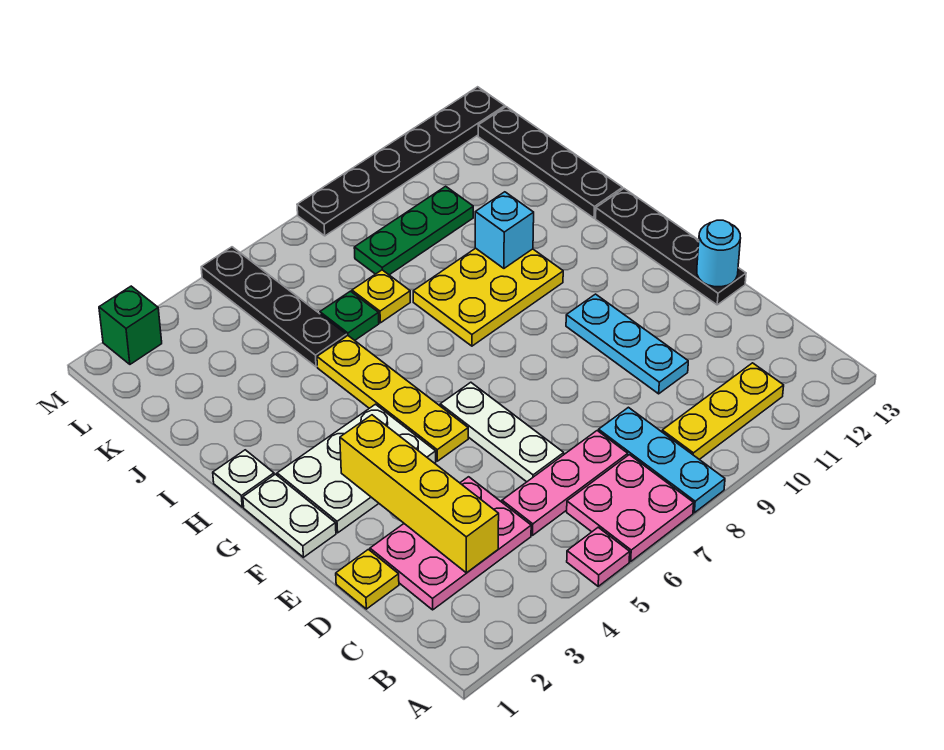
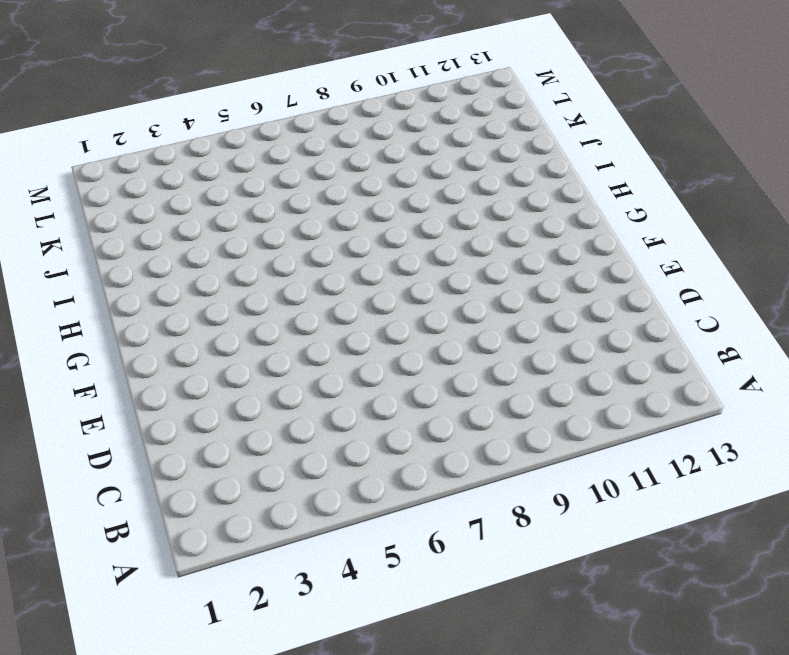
none -> pink 1x1 plate [567,527,630,586]
none -> pink 2x2 plate [567,455,694,561]
none -> cyan 1x3 plate [599,407,725,513]

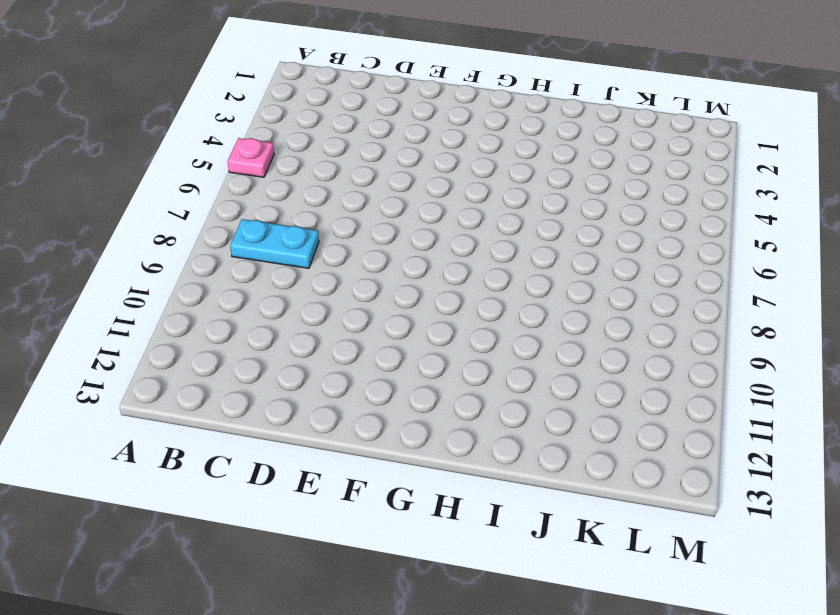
cyan 1x2 plate [230,219,319,268] -> cyan 1x3 plate [599,407,725,513]
none -> pink 2x2 plate [567,455,694,561]
none -> yellow 1x3 plate [662,363,784,459]
none -> pink 2x3 plate [370,477,531,610]

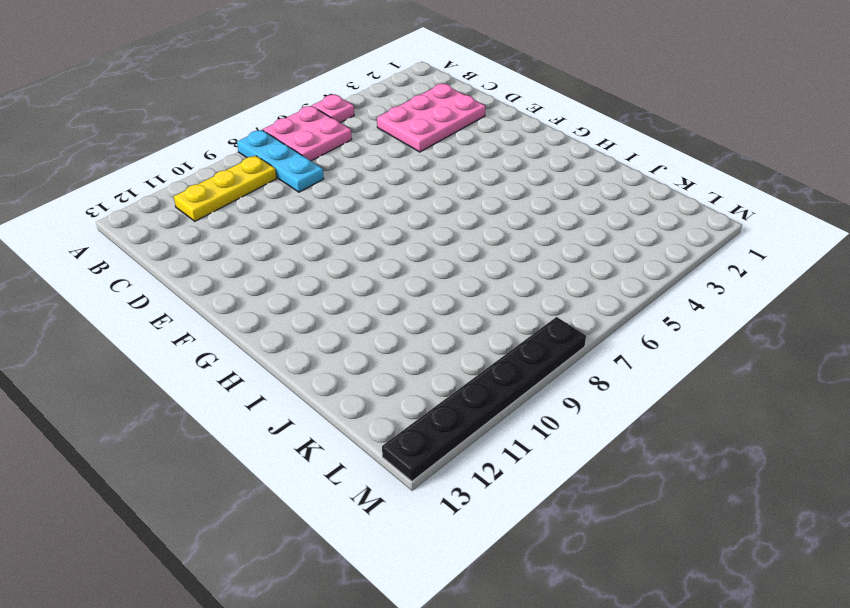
none -> pink 1x3 plate [502,431,628,535]
none -> yellow 1x1 plate [336,549,399,609]
none -> white 1x3 plate [440,382,564,482]

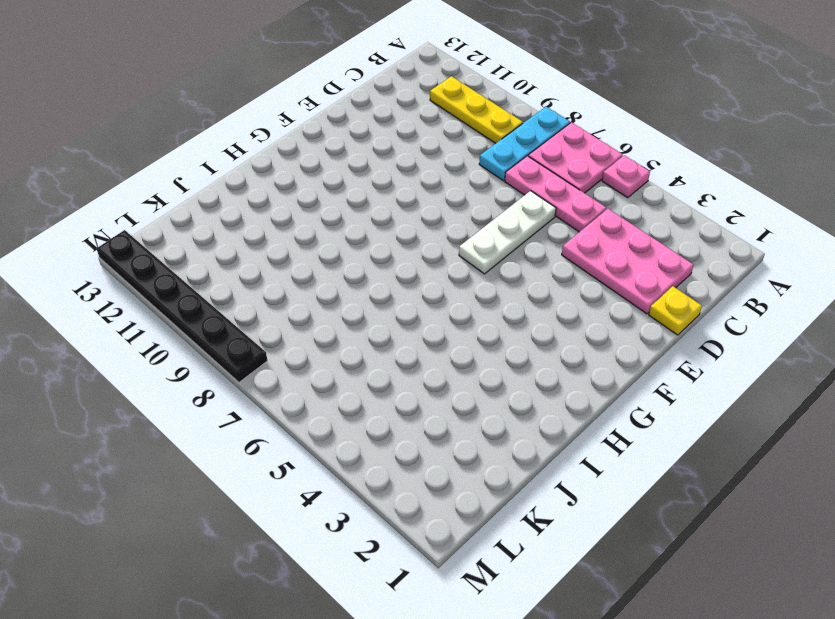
none -> cyan 1x3 plate [566,294,688,394]
none -> black 1x4 plate [596,189,746,305]
none -> white 1x2 plate [243,474,336,557]

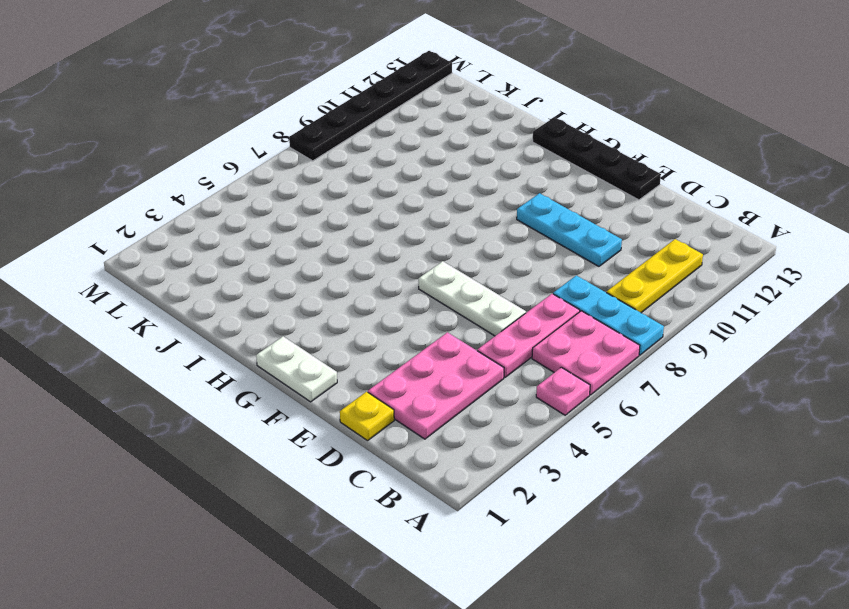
none -> white 2x3 plate [277,404,436,533]
none -> yellow 1x4 plate [317,336,468,461]
none -> white 1x1 plate [213,450,274,507]

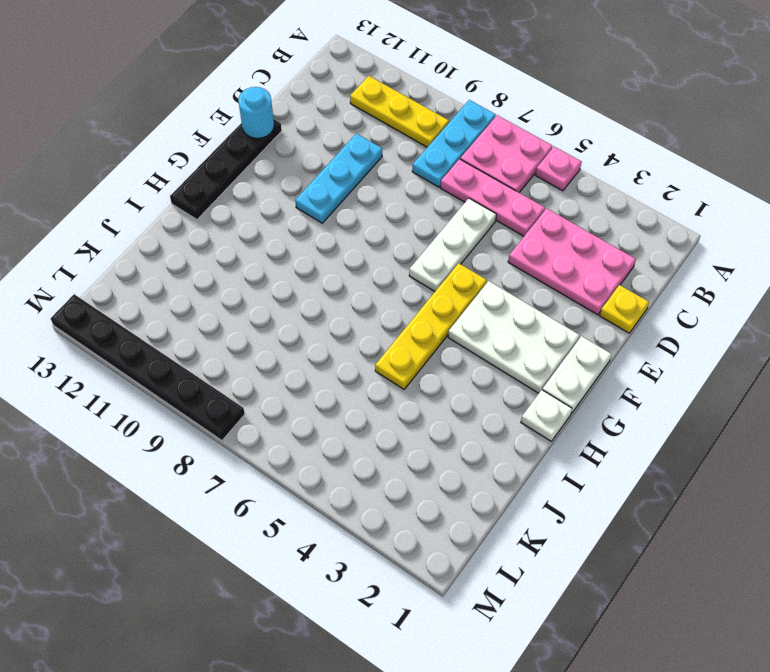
none -> yellow 2x3 plate [413,248,563,346]
none -> black 1x4 plate [478,107,623,218]
none -> black 1x4 plate [201,247,346,367]

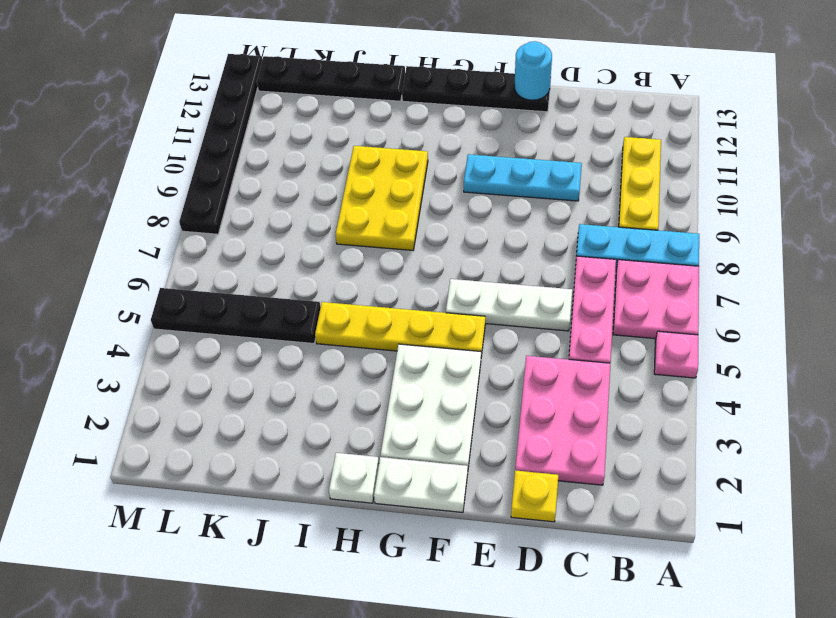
none -> green 1x1 plate [320,291,379,340]
none -> yellow 1x1 plate [352,270,410,323]
none -> green 1x3 plate [354,186,473,275]

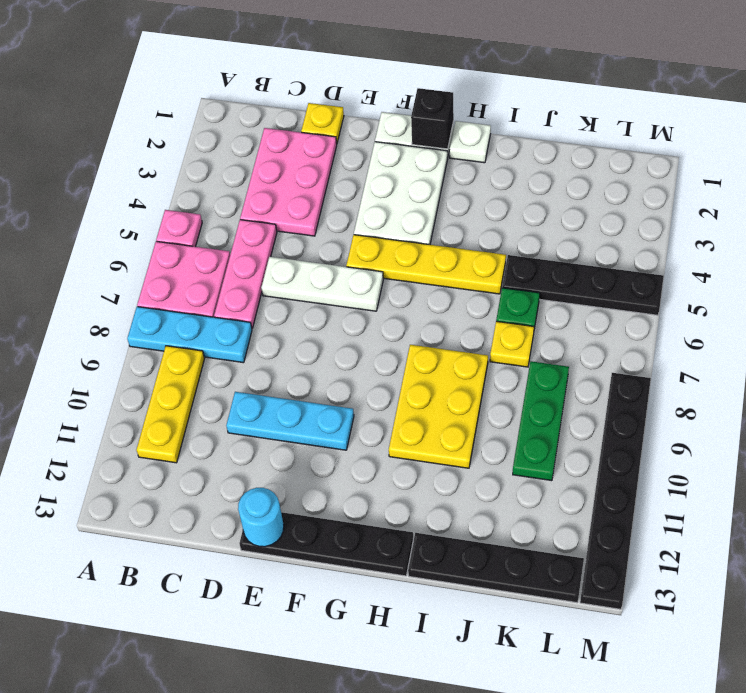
black 1x1 brick [411,88,454,149] -> none
none -> green 1x1 brick [99,286,162,364]
none -> yellow 1x4 brick [340,415,499,573]
none -> cyan 1x1 brick [475,192,534,268]

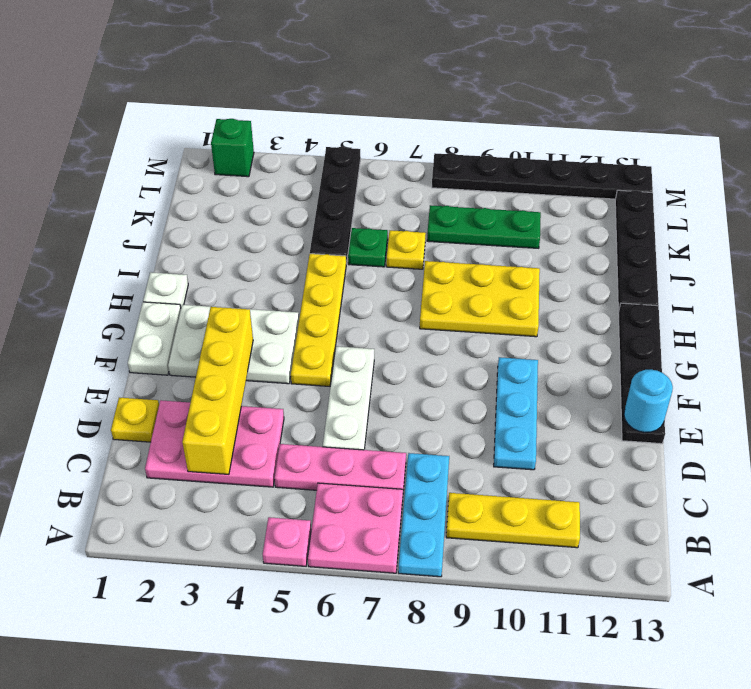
none -> cyan 1x1 brick [475,192,534,268]

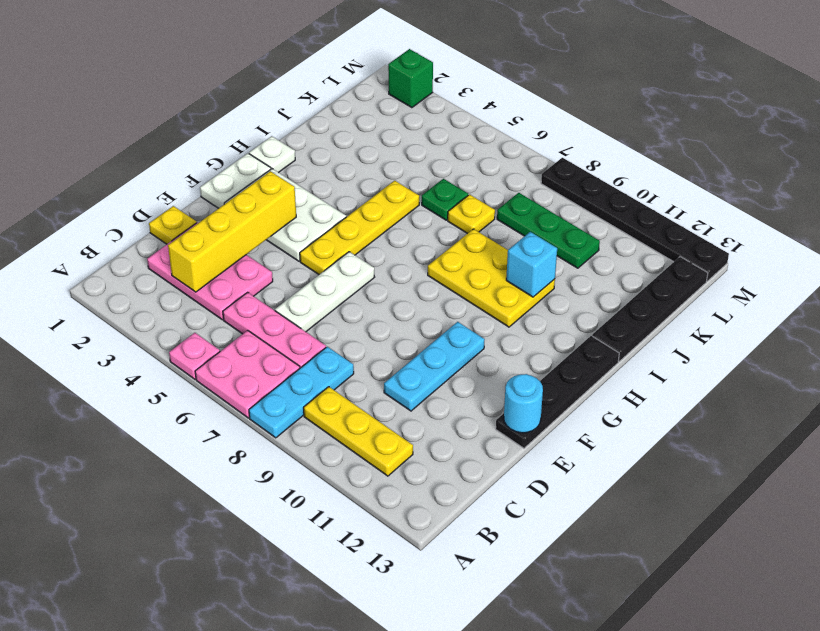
none -> black 1x4 plate [201,247,346,367]

